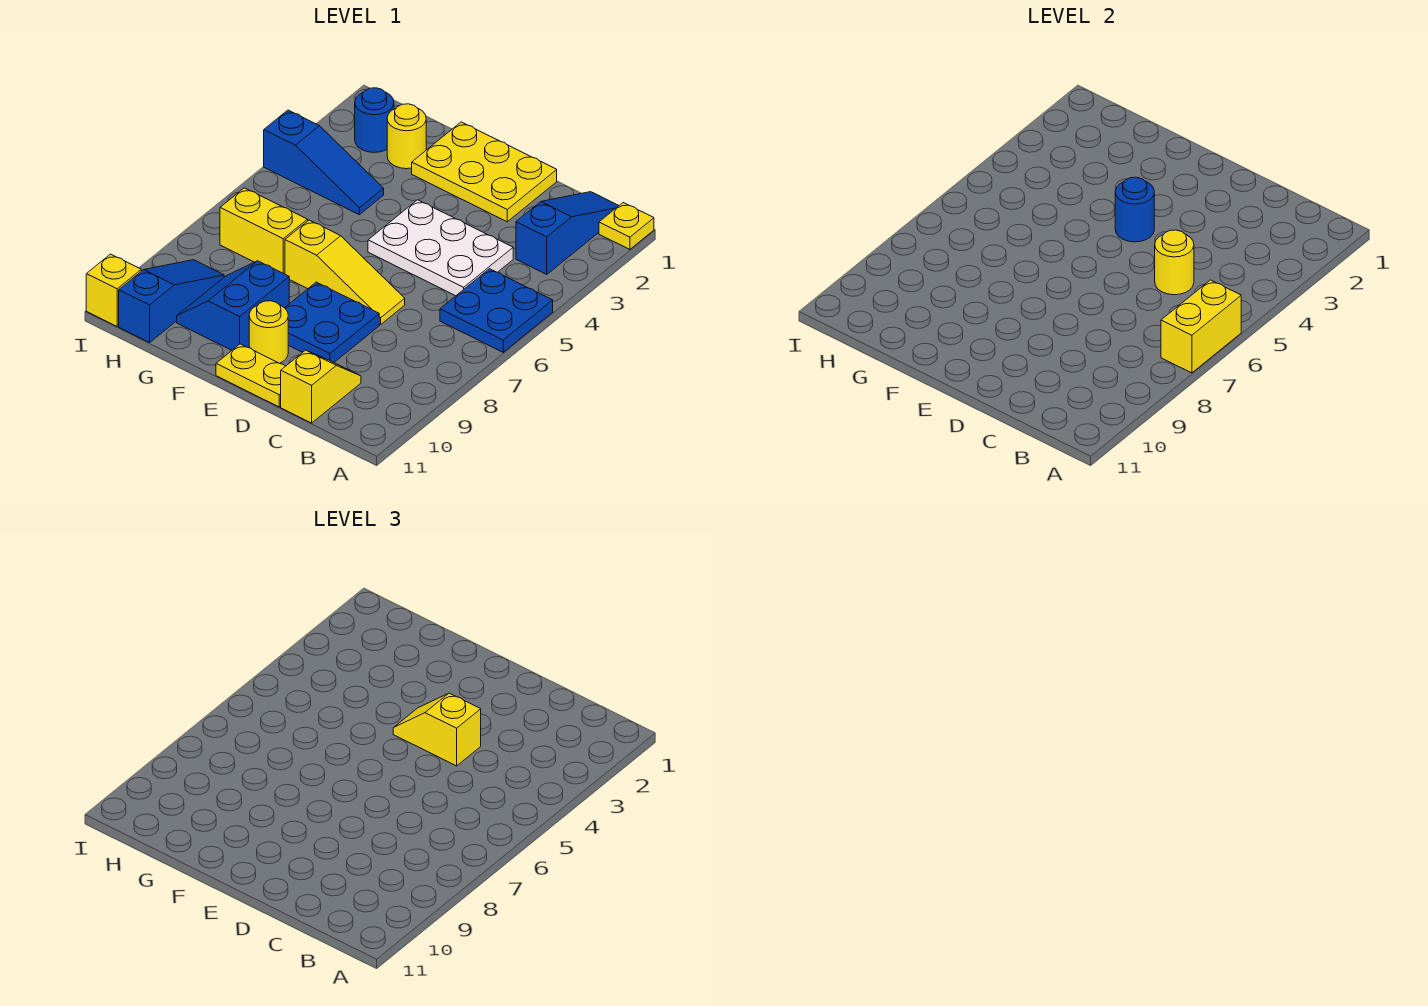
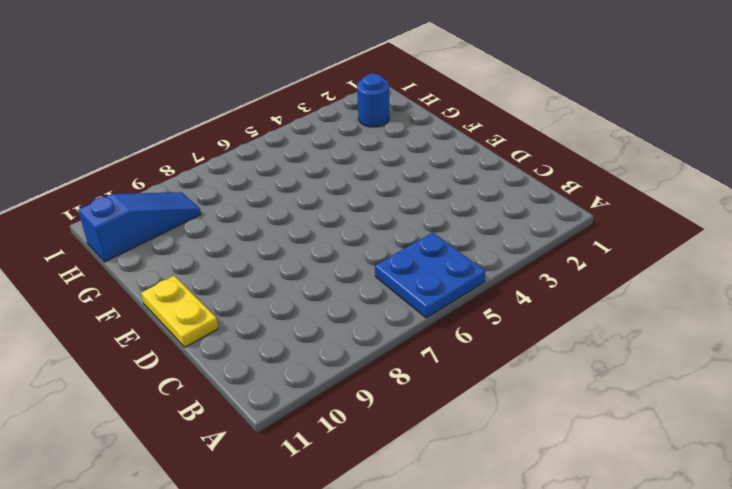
none -> yellow 1x1 plate [599,203,654,249]
none -> blue 1x3 slope [516,192,619,274]
none -> white 2x3 plate [368,200,513,296]

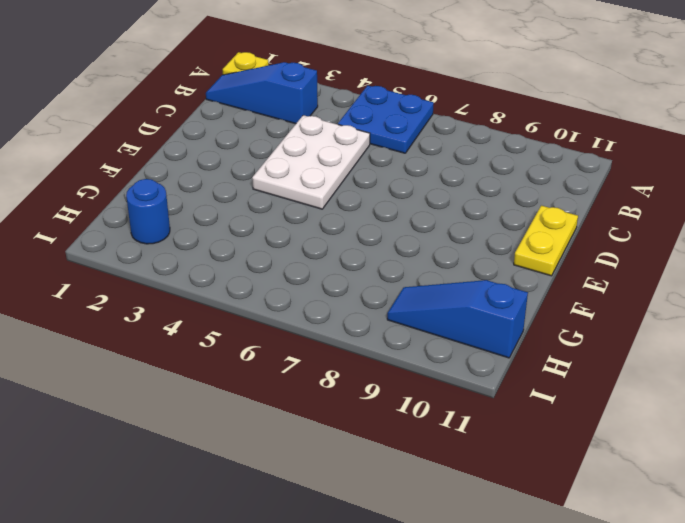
none -> yellow 1x2 slope [281,350,361,423]
none -> yellow 2x3 plate [412,122,557,222]
none -> yellow 1x3 slope [285,220,405,325]

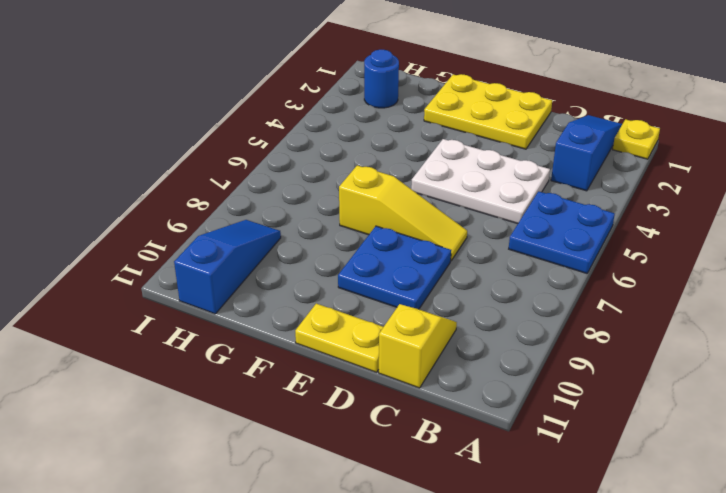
none -> yellow 1x1 round brick [249,301,288,363]
none -> blue 2x2 slope [177,261,289,350]
none -> yellow 1x1 round brick [387,104,426,169]

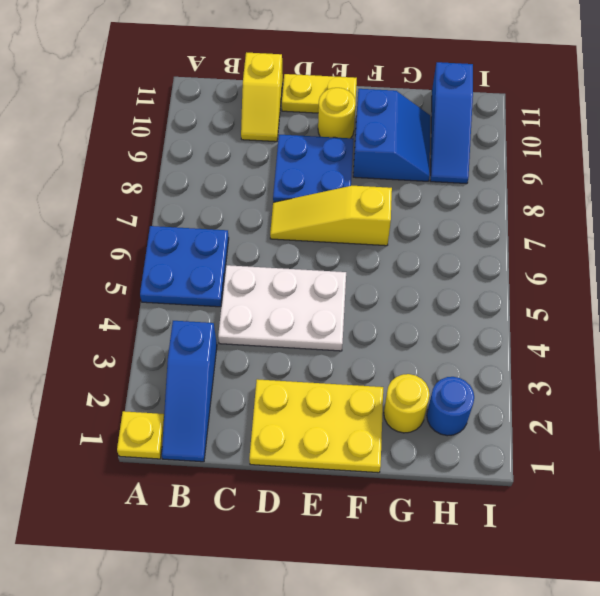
none -> blue 1x3 slope [264,110,384,215]
none -> yellow 1x2 brick [220,188,308,274]
none -> yellow 1x1 brick [86,254,141,326]

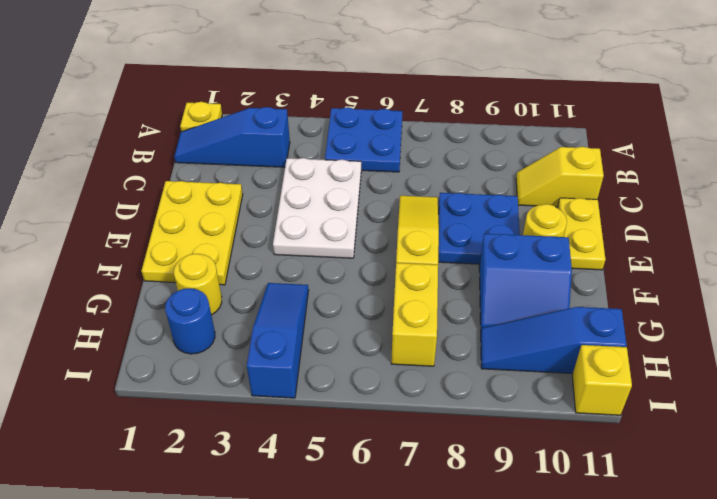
none -> yellow 1x2 brick [1161,280,1241,373]
none -> yellow 1x1 round brick [1155,230,1194,295]
none -> blue 1x1 round brick [1115,177,1154,242]

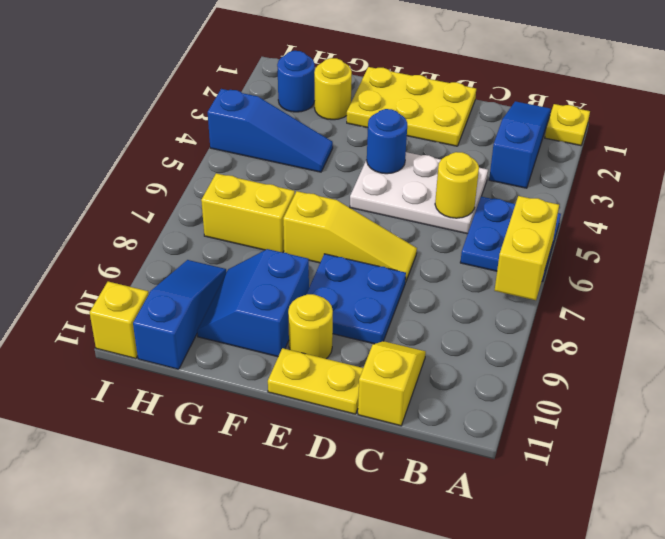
none -> yellow 1x2 slope [393,693,481,766]

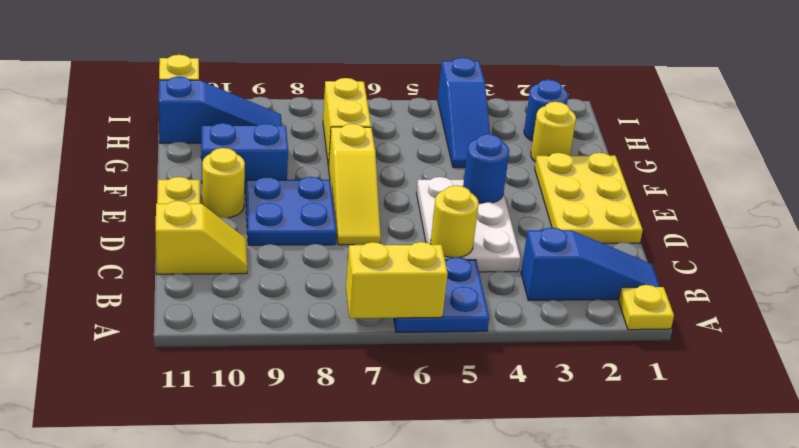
none -> yellow 1x2 slope [393,693,481,766]

